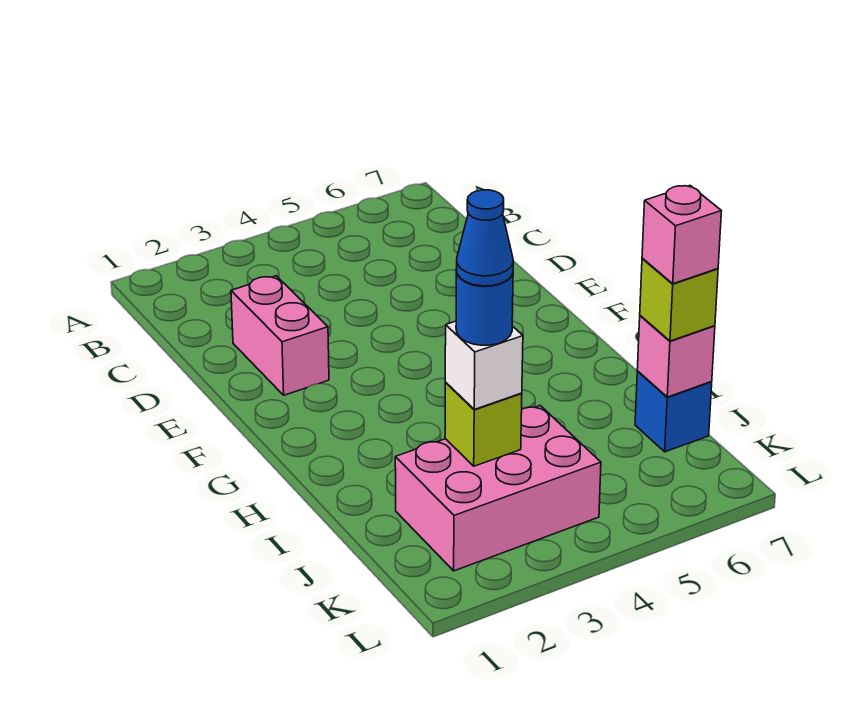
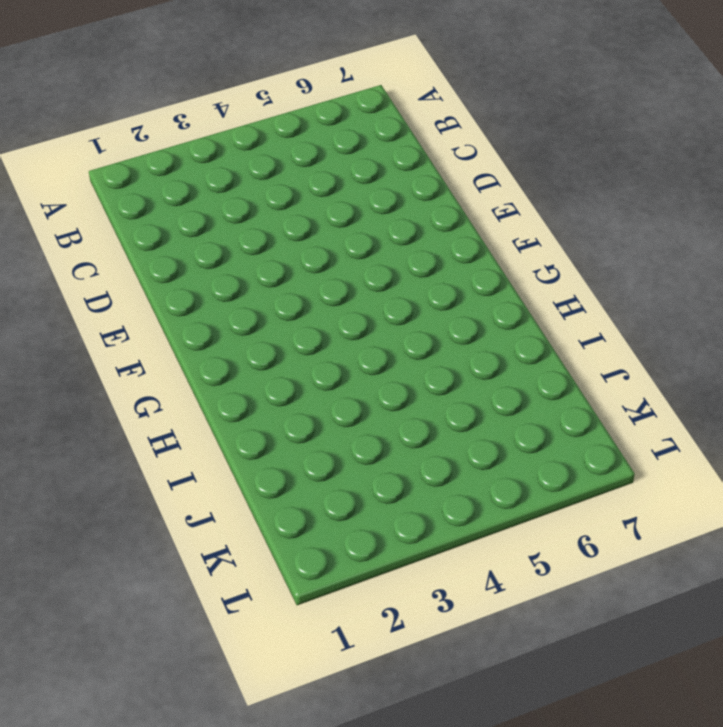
none -> pink 1x2 brick [231,276,329,395]
none -> pink 2x3 brick [395,406,601,571]

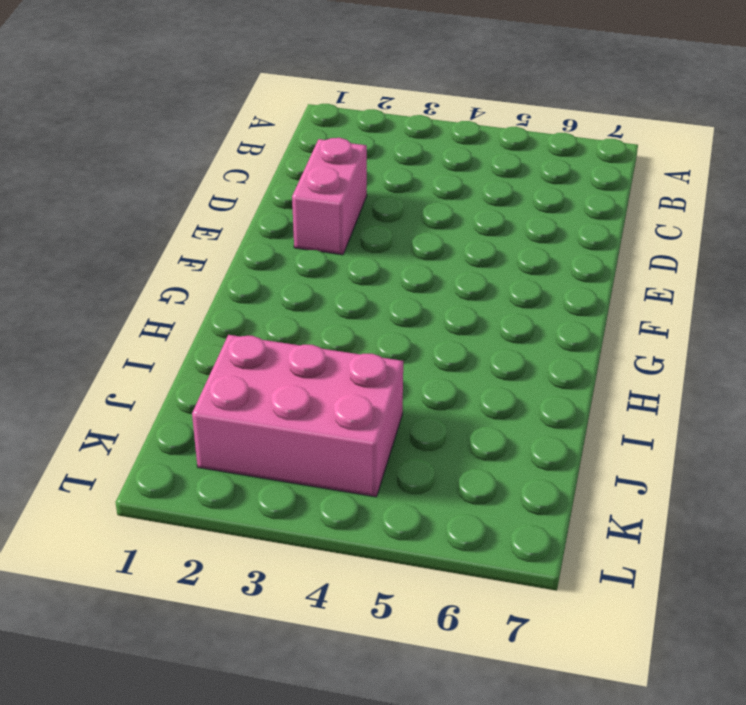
none -> blue 1x1 brick [635,371,712,452]
none -> lime 1x1 brick [445,383,522,466]

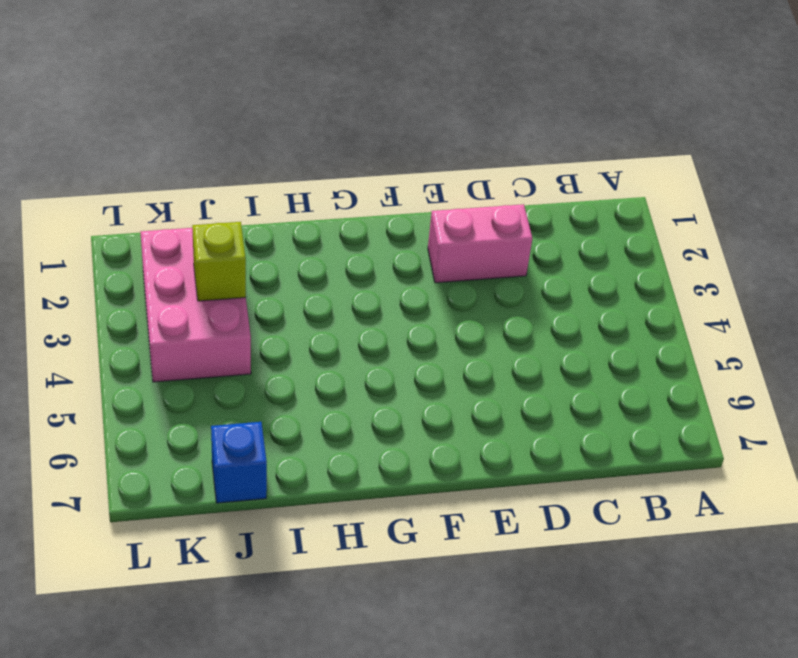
none -> pink 1x1 brick [637,316,715,397]
none -> white 1x1 brick [445,321,523,409]

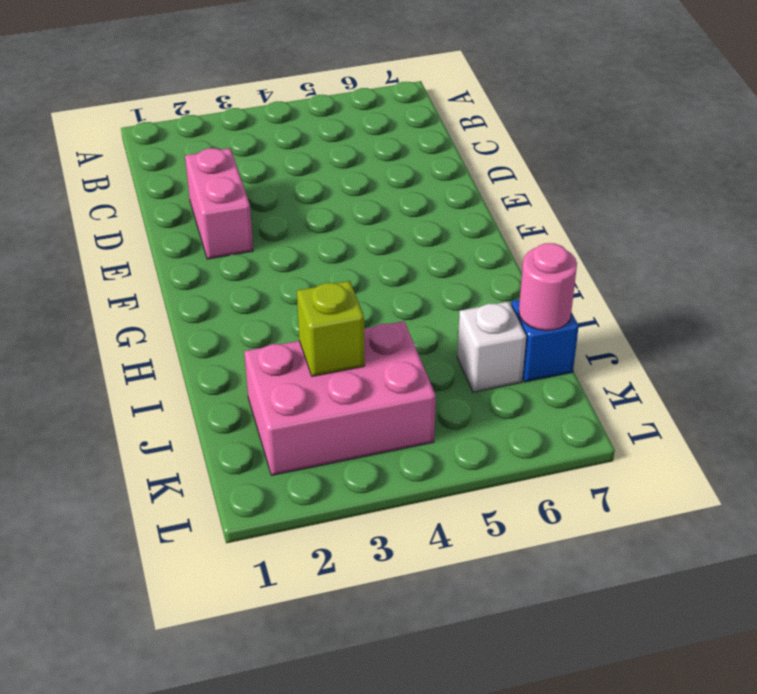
white 1x1 brick [457,301,526,392] -> white 1x1 brick moved to [445,321,523,409]
pink 1x1 round brick [519,243,577,331] -> pink 1x1 brick [637,316,715,397]
none -> lime 1x1 brick [640,258,718,341]
none -> blue 1x1 round brick [456,270,513,345]

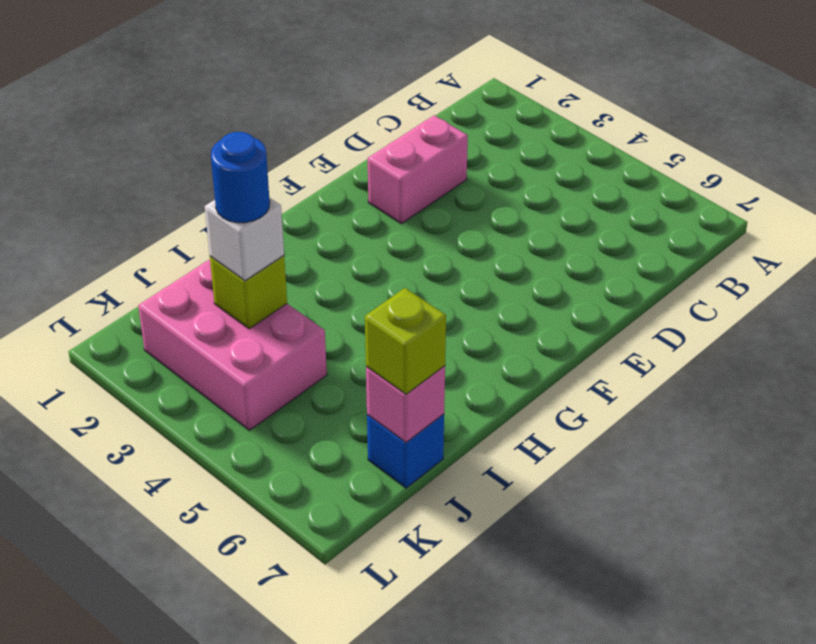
none -> pink 1x1 brick [642,186,721,284]
none -> blue 1x1 cone [456,190,513,286]

